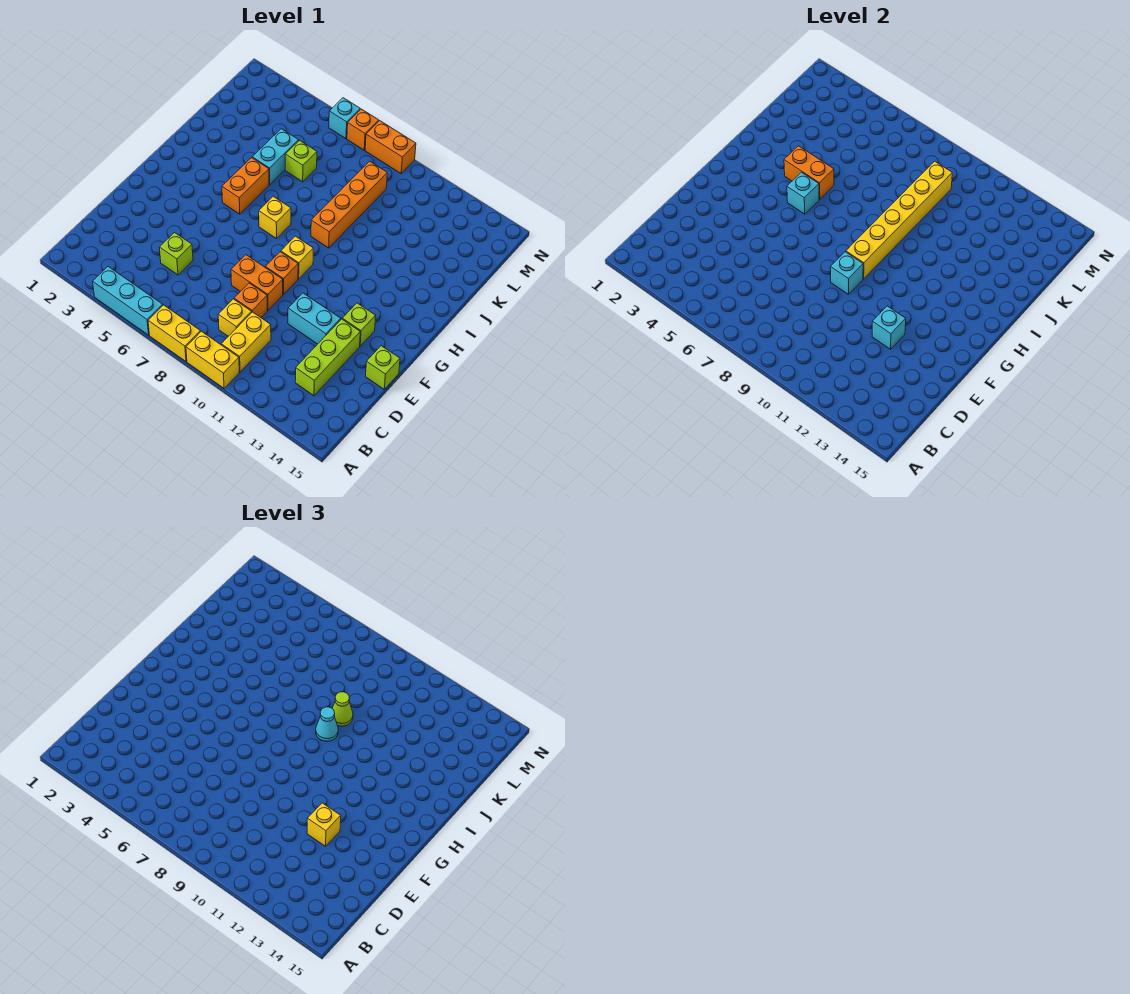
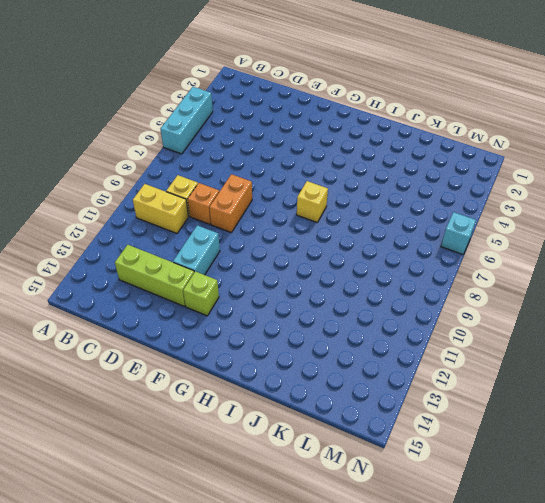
none -> yellow 1x2 brick [148,305,201,362]
none -> yellow 1x2 brick [186,331,239,388]
none -> lime 1x1 brick [159,233,193,275]
none -> lime 1x1 brick [366,346,400,389]

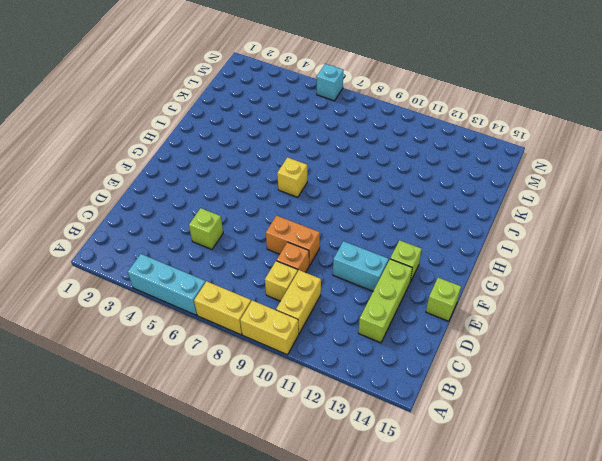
none -> orange 1x1 brick [265,252,298,294]
none -> yellow 1x1 brick [281,236,313,279]
none -> orange 1x2 brick [222,158,269,214]
none -> orange 1x4 brick [311,161,387,248]

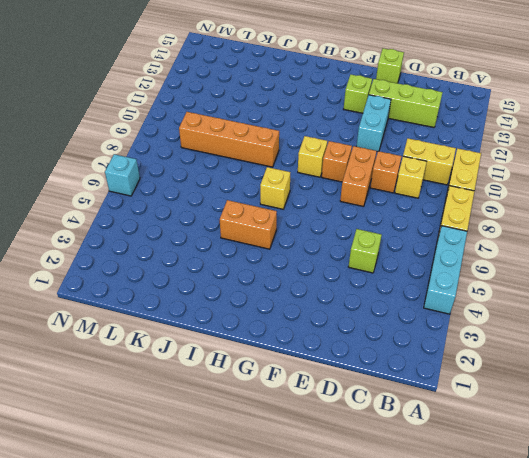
none -> cyan 1x2 brick [252,129,299,185]
none -> lime 1x1 brick [285,140,317,182]
none -> orange 1x1 brick [347,109,379,150]
none -> orange 1x2 brick [365,121,416,174]

